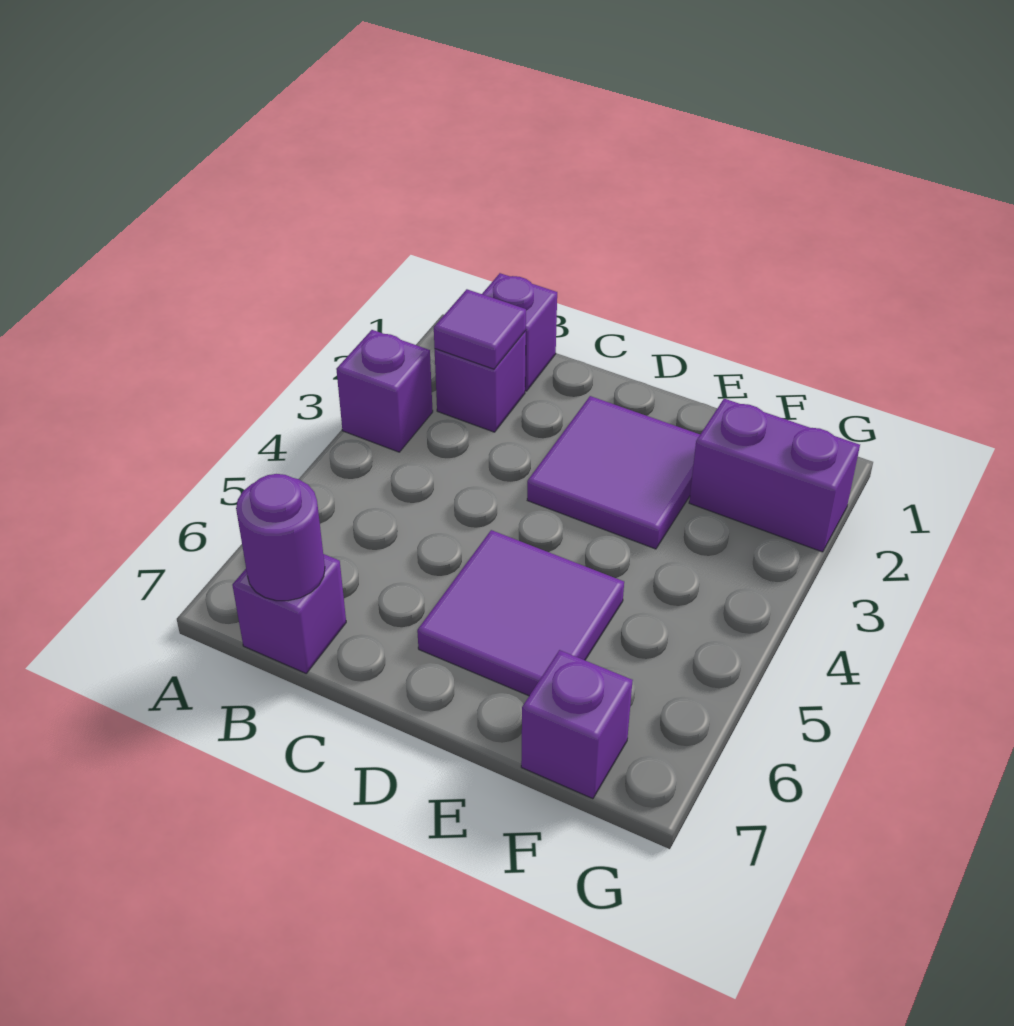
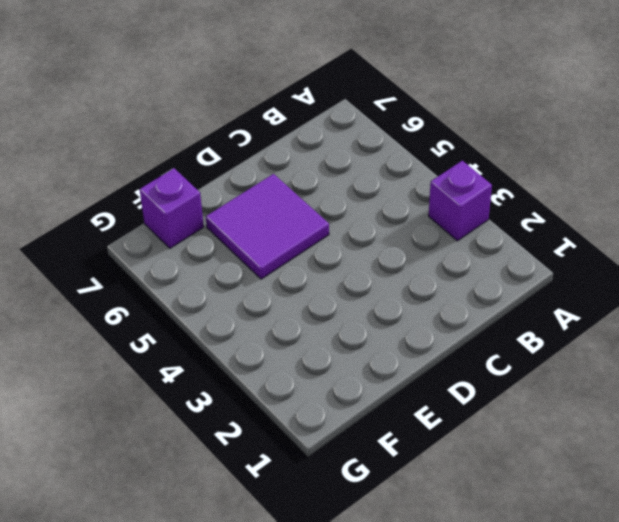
none -> purple 1x1 brick [482,273,557,391]
none -> purple 1x1 brick [435,331,526,432]

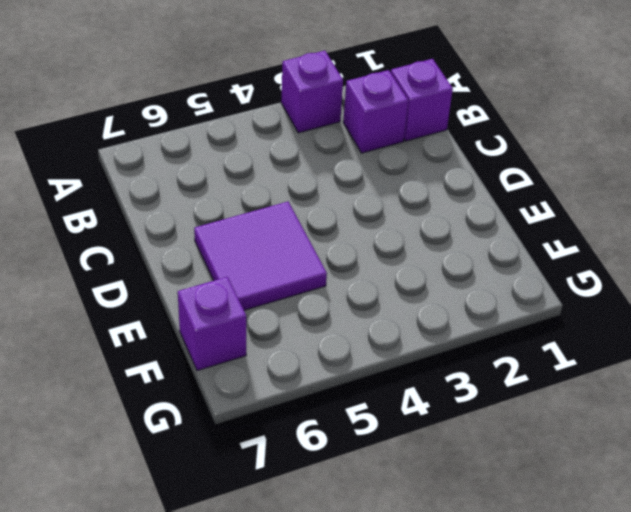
none -> purple 1x1 brick [232,554,346,673]
none -> purple 2x2 tile [527,396,700,549]

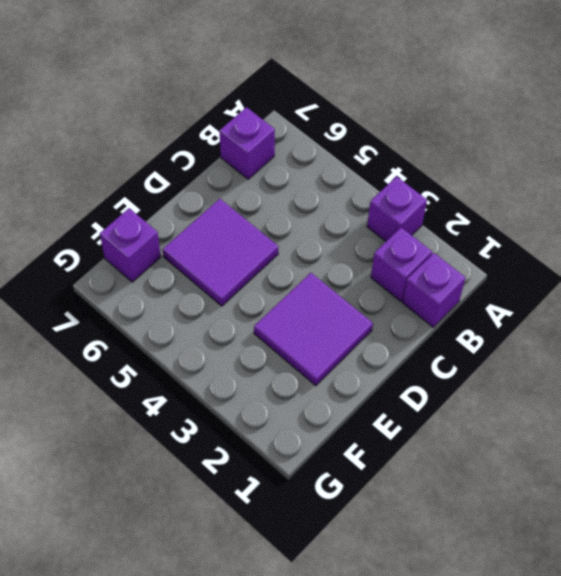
none -> purple 1x2 brick [689,399,860,552]
none -> purple 1x1 tile [434,289,526,369]

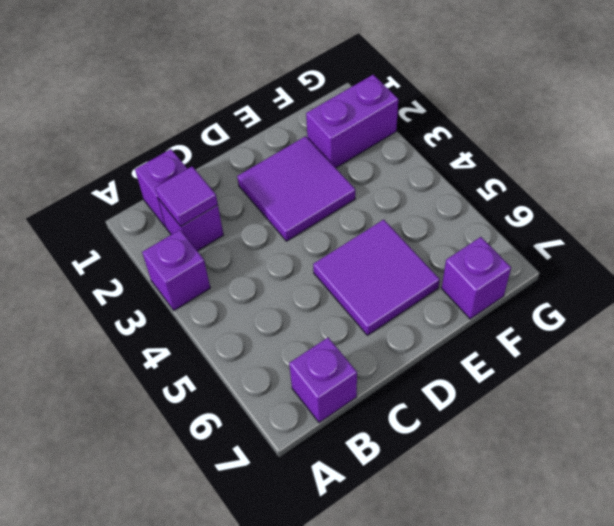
none -> purple 1x1 round brick [236,474,325,601]

